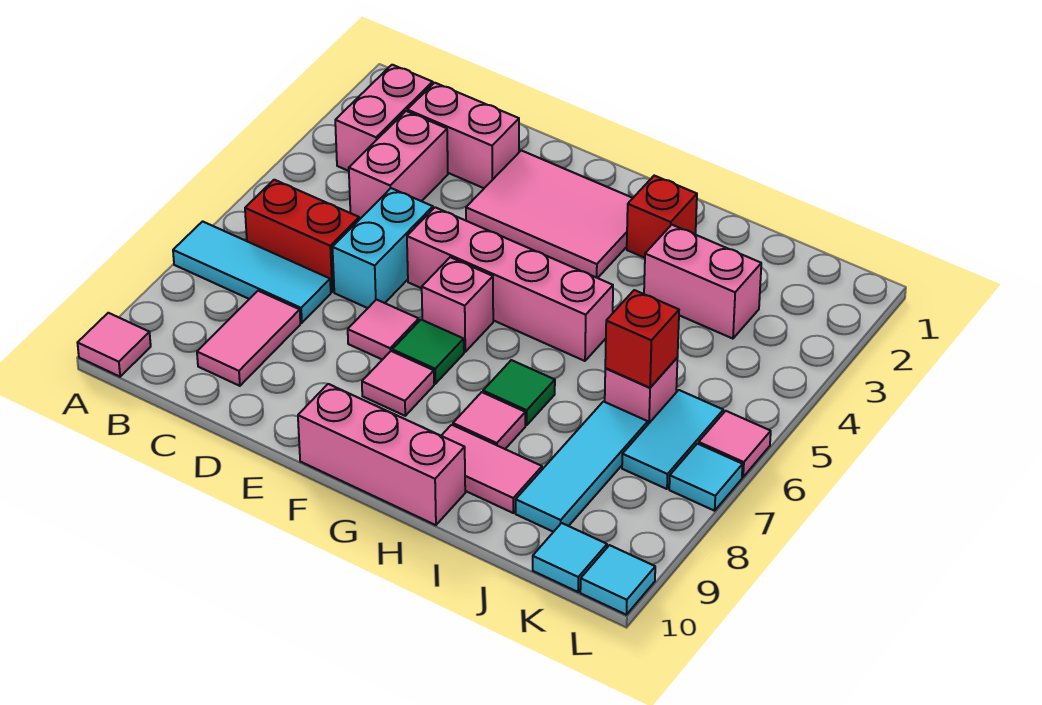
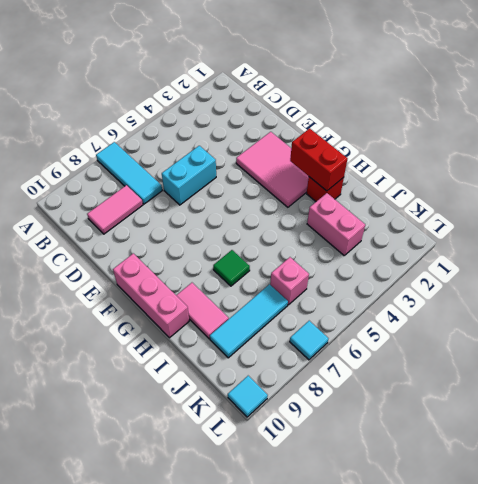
red 1x2 brick [290,128,347,191] -> red 1x2 brick moved to [245,180,359,292]
none -> pink 1x1 tile [78,313,151,377]
none -> pink 1x2 brick [335,65,433,171]
none -> pink 1x2 brick [407,83,519,188]

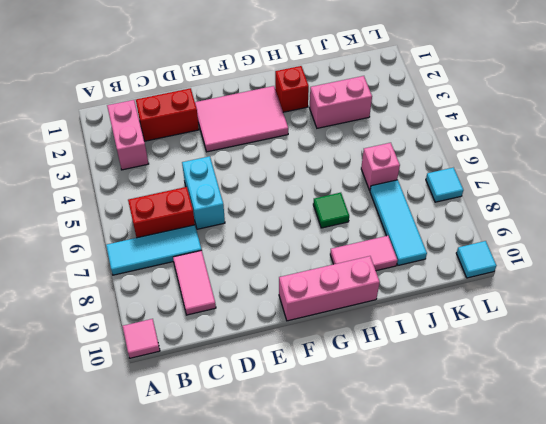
red 1x2 brick [136,88,199,141] -> pink 1x2 brick [407,83,519,188]
none -> pink 1x2 brick [349,111,448,218]
none -> pink 1x4 brick [407,207,613,361]
none -> pink 1x1 tile [348,300,419,360]

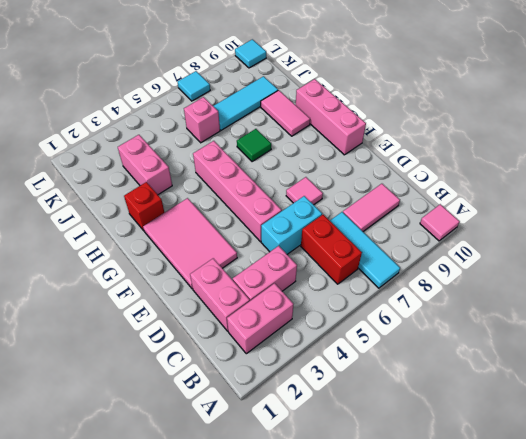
none -> pink 1x1 brick [422,257,493,352]
none -> green 1x1 tile [392,320,464,384]
none -> pink 1x1 tile [362,351,434,416]

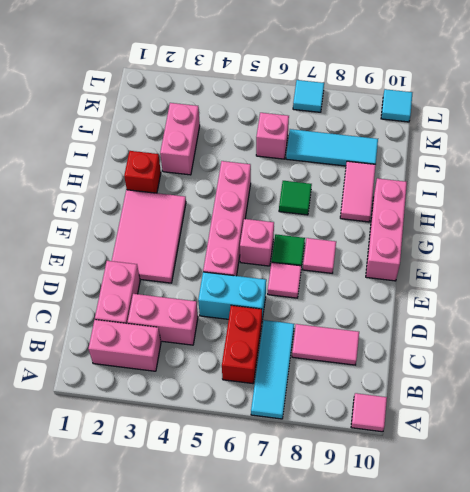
none -> pink 1x1 tile [453,392,525,449]
none -> cyan 1x2 tile [622,390,723,489]
none -> cyan 1x1 tile [533,523,607,592]

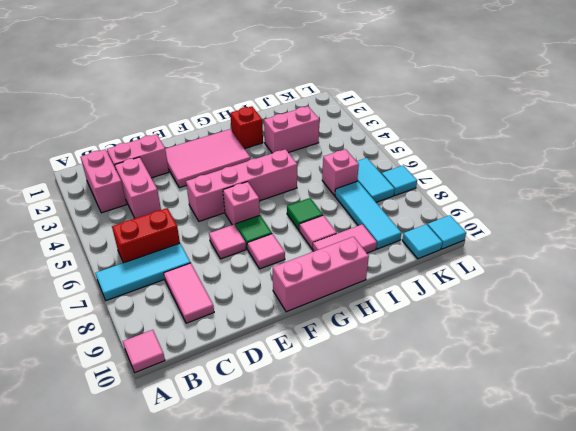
none -> cyan 1x2 brick [333,188,433,308]
none -> pink 1x1 tile [699,411,771,477]
none -> red 1x1 brick [605,290,679,388]

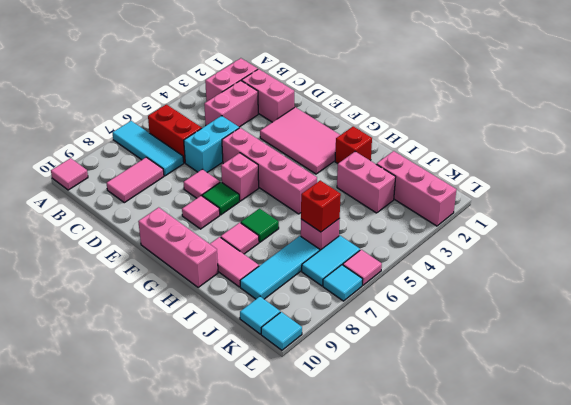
pink 1x3 brick [377,151,456,226] -> none

